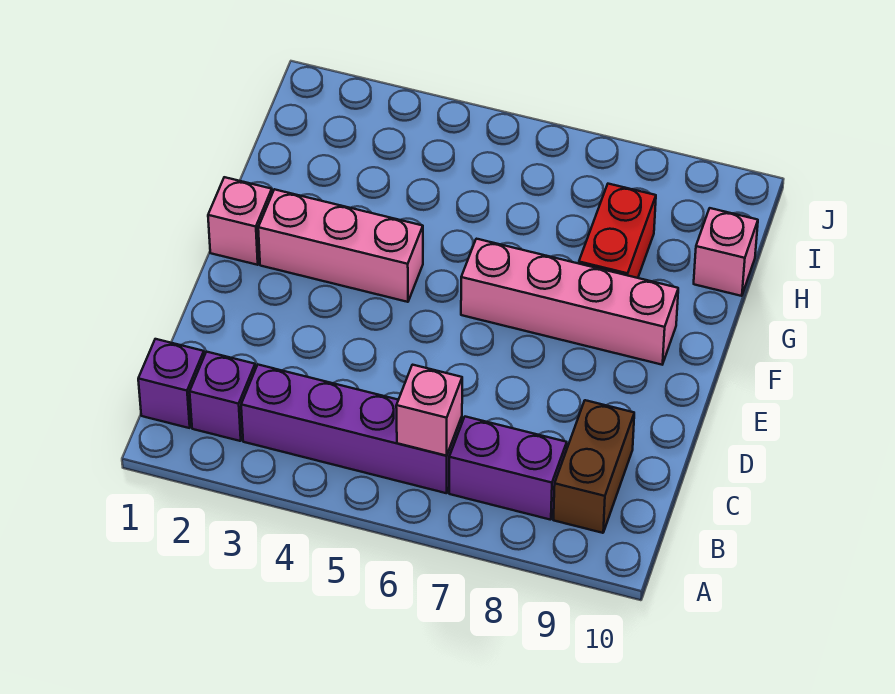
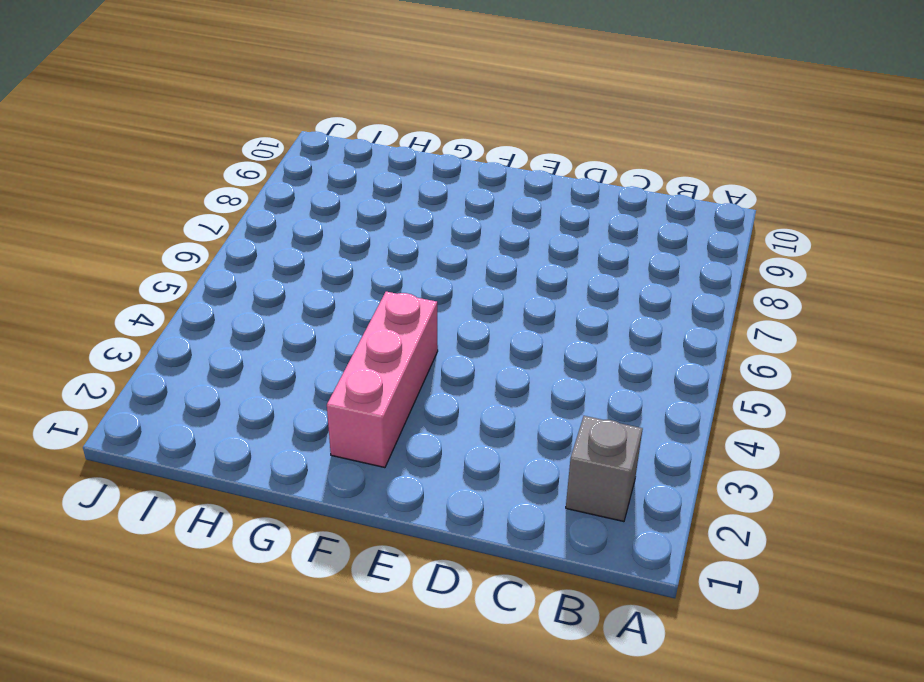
grey 1x1 brick [566,416,643,522] -> purple 1x1 brick [190,352,255,441]
none -> purple 1x1 brick [138,339,204,428]
none -> purple 1x4 brick [241,365,462,493]

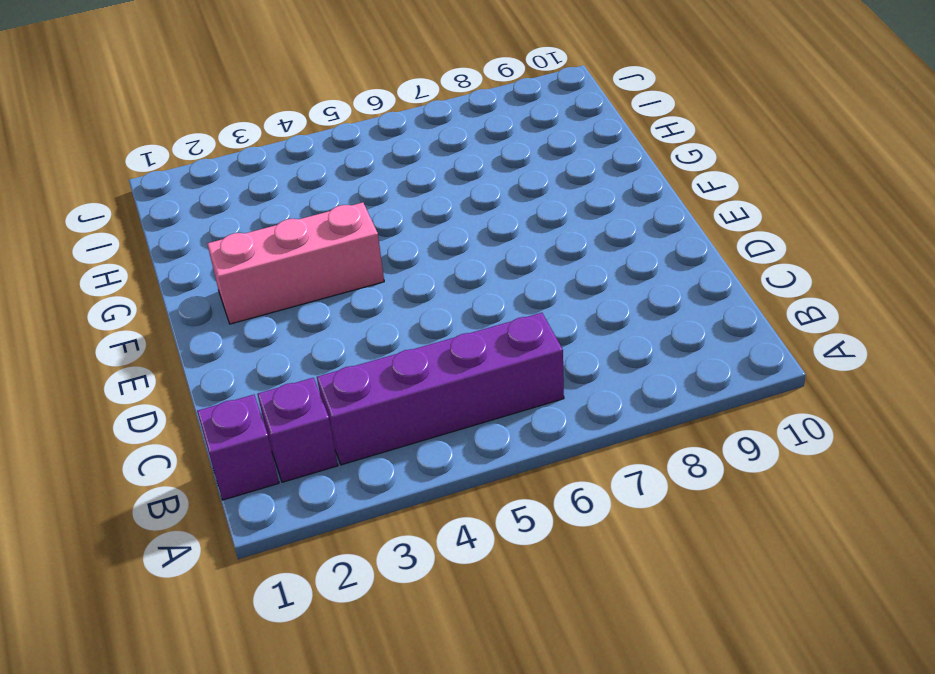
none -> purple 1x2 brick [449,417,567,520]
none -> brown 1x2 brick [554,400,634,533]

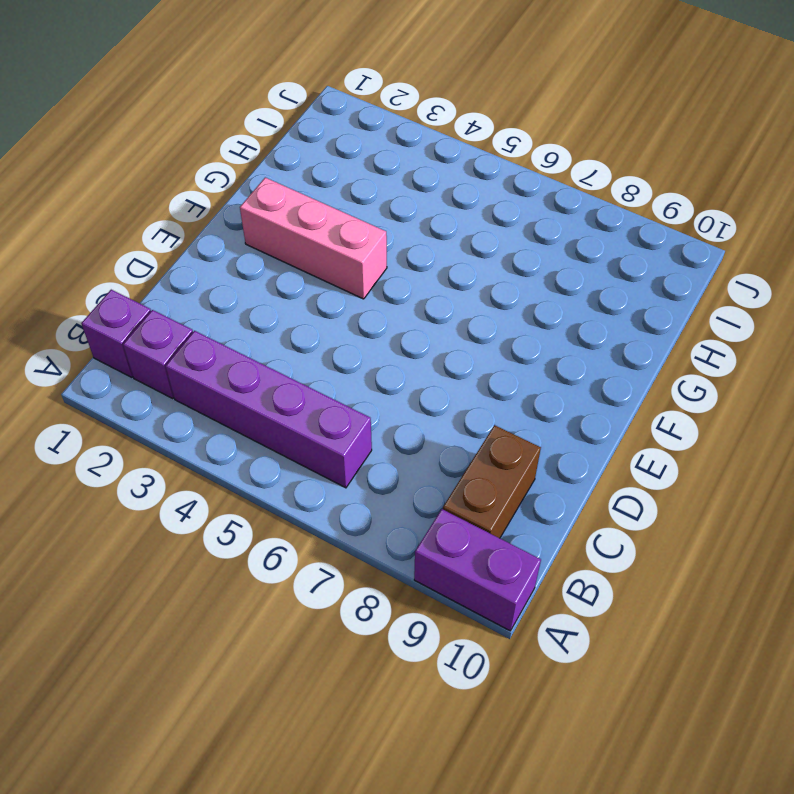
purple 1x2 brick [414,509,541,631] -> purple 1x2 brick moved to [449,417,567,520]
none -> pink 1x1 brick [208,177,272,265]
none -> pink 1x4 brick [461,239,678,365]

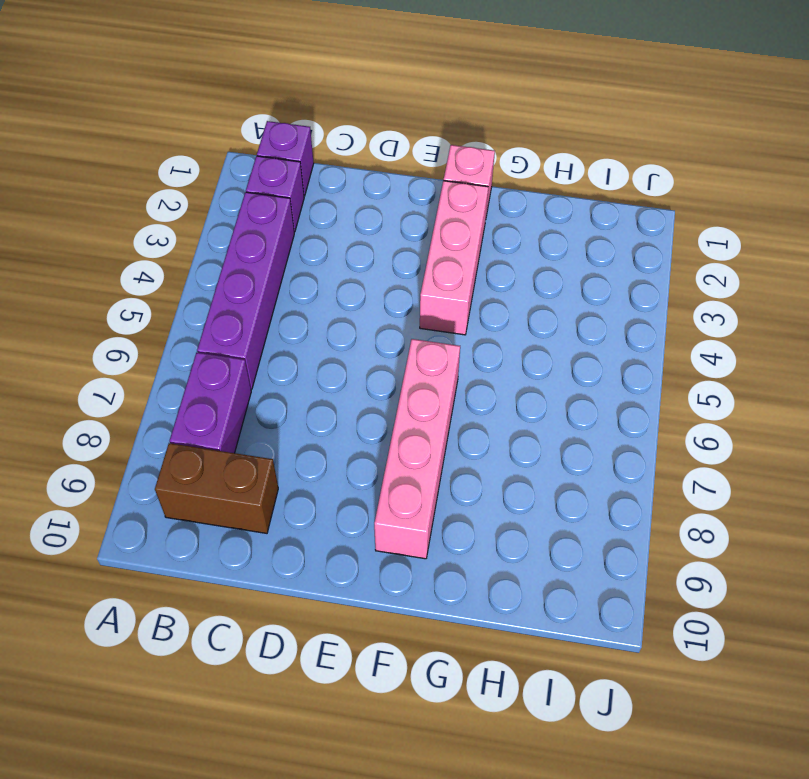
none -> red 1x2 brick [579,184,656,278]
none -> pink 1x1 brick [694,208,758,296]

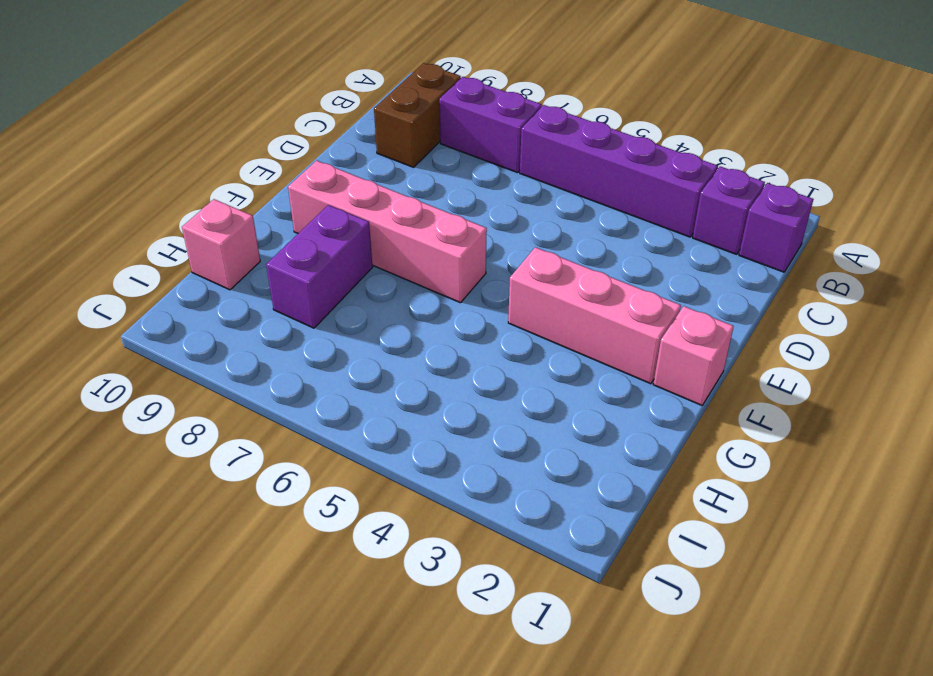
purple 1x2 brick [266,205,373,328] -> red 1x2 brick [579,184,656,278]
none -> pink 1x1 brick [396,365,462,456]

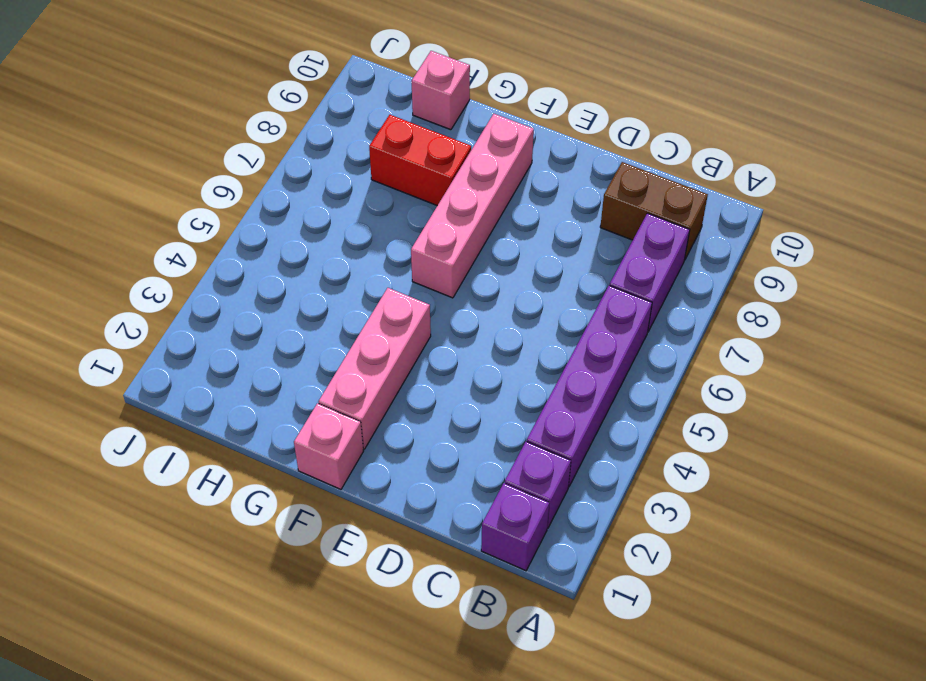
none -> pink 1x1 brick [396,365,462,456]

